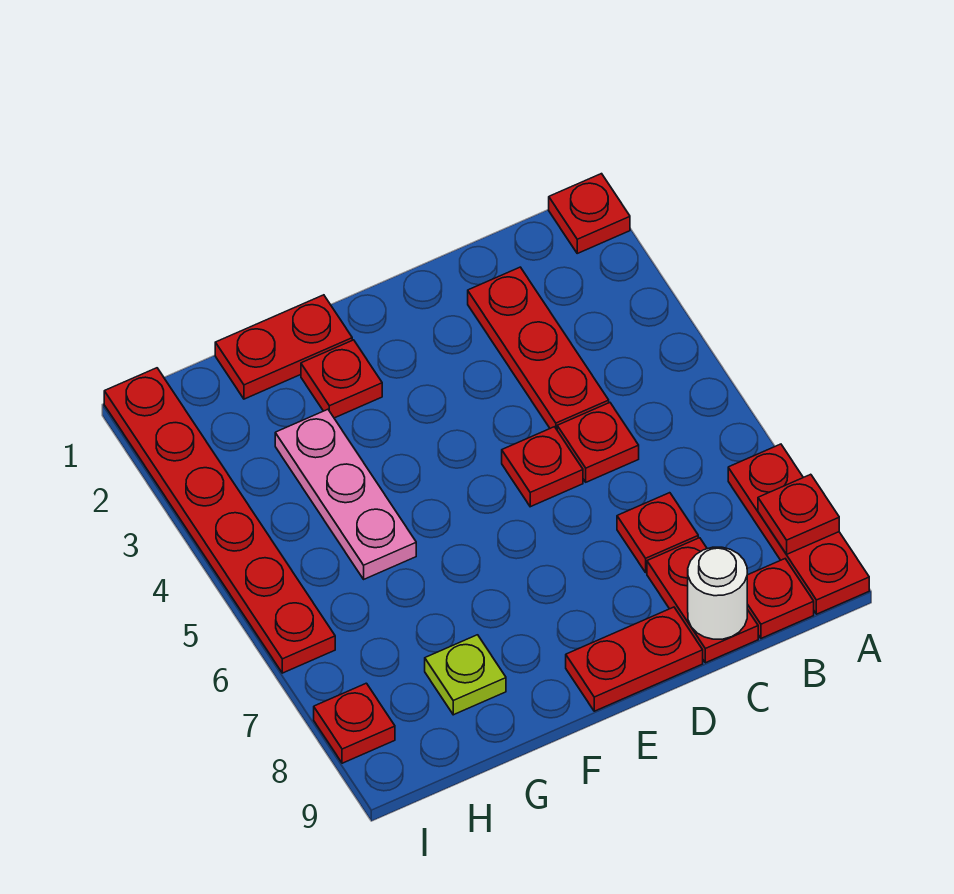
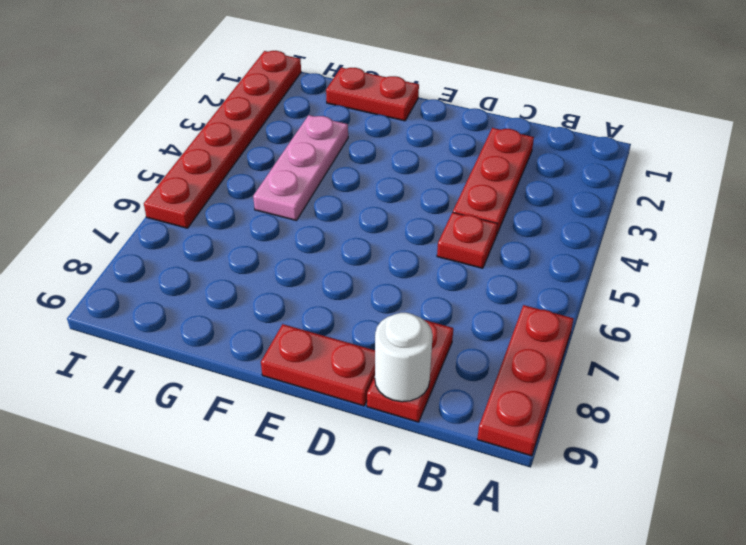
none -> red 1x1 plate [549,174,630,253]
none -> red 1x1 plate [747,559,814,638]
none -> red 1x1 plate [617,493,698,572]

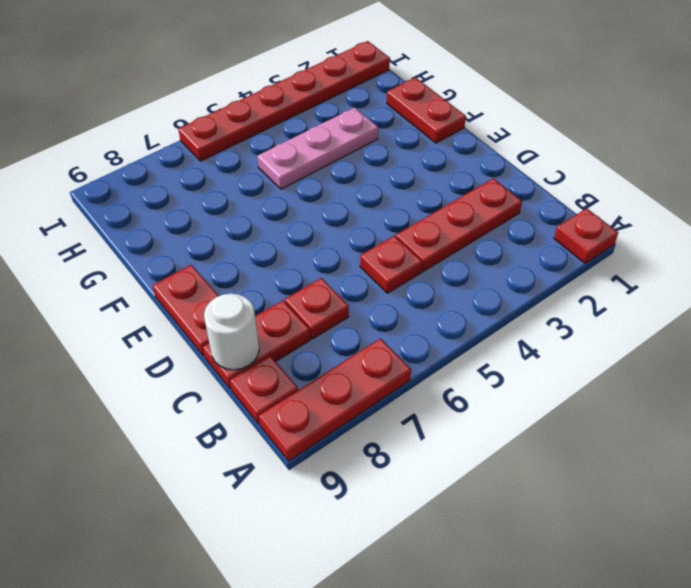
none -> red 1x1 plate [502,427,583,507]
none -> red 1x1 plate [301,340,382,418]
none -> lime 1x1 plate [425,635,506,715]

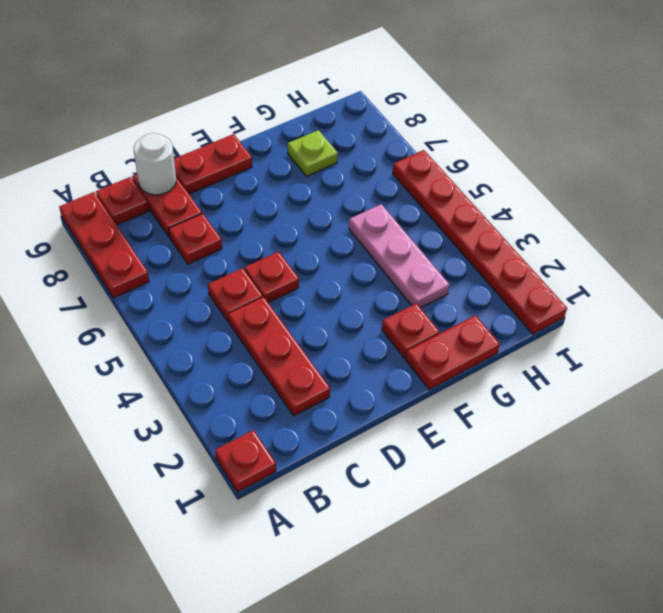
none -> red 1x1 plate [314,683,395,763]
none -> red 1x1 plate [758,474,839,554]

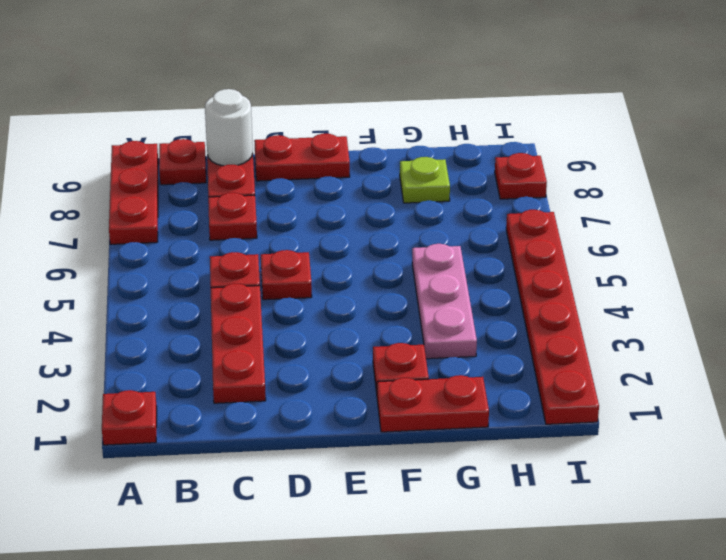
none -> red 1x1 plate [758,474,839,554]

